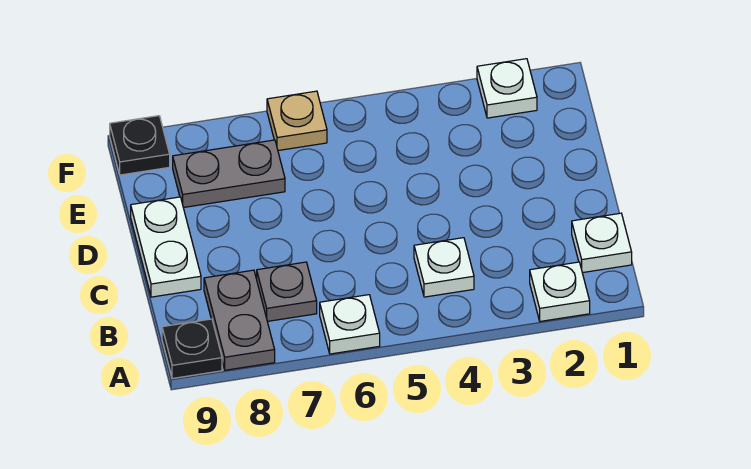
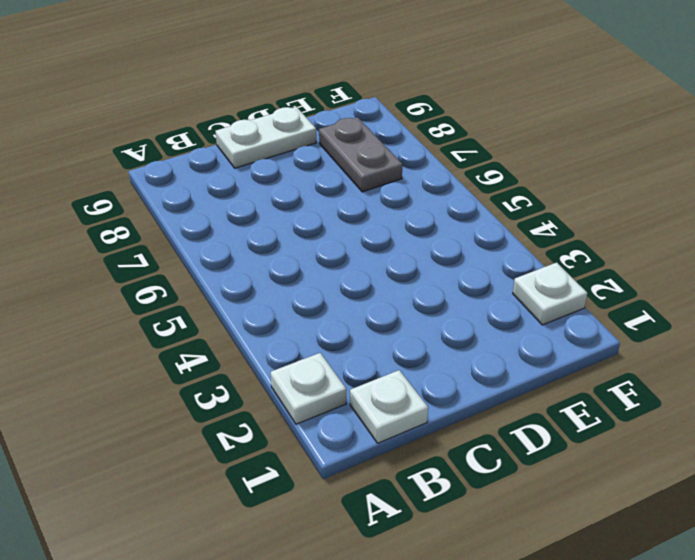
none -> white 1x1 plate [320,295,380,354]
none -> grey 1x2 plate [204,270,275,370]
none -> black 1x1 plate [162,319,222,378]

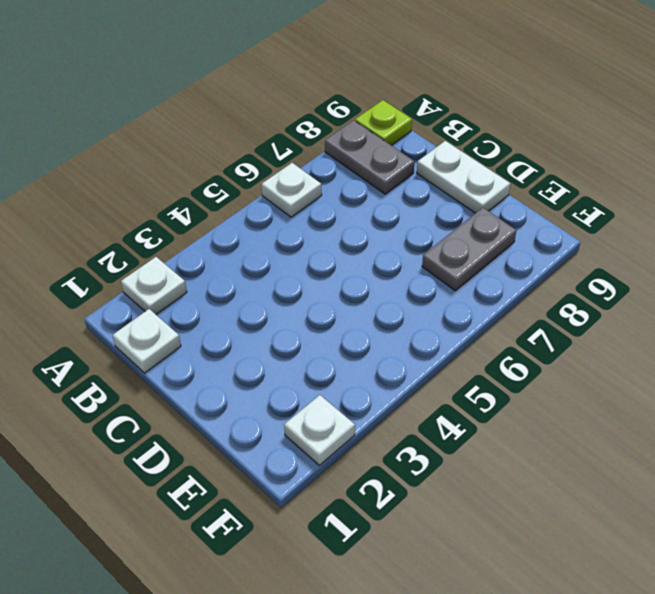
lime 1x1 plate [355,100,412,145] -> black 1x1 plate [162,319,222,378]
none -> white 1x1 plate [414,238,474,297]
none -> grey 1x1 plate [257,262,317,321]
none -> tan 1x1 plate [267,91,327,151]

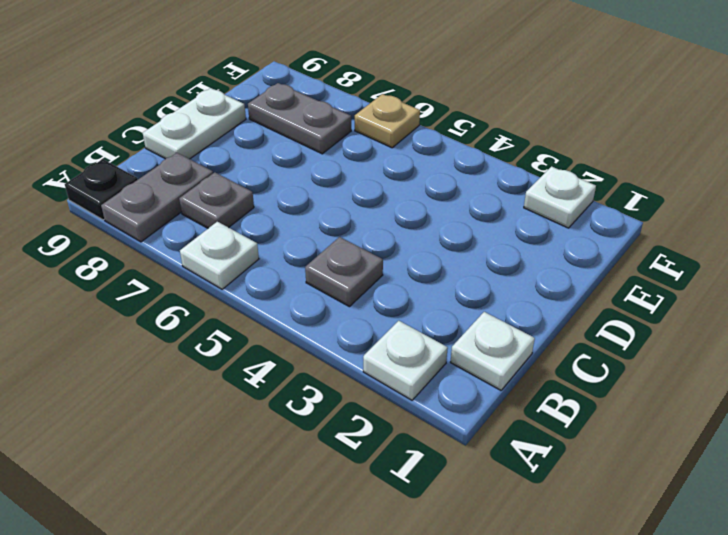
grey 1x1 plate [305,237,383,307] -> white 1x1 plate [414,238,474,297]
none -> black 1x1 plate [110,116,170,175]

